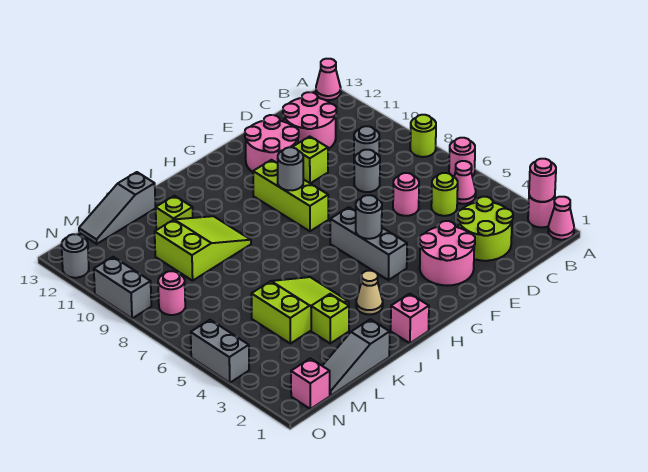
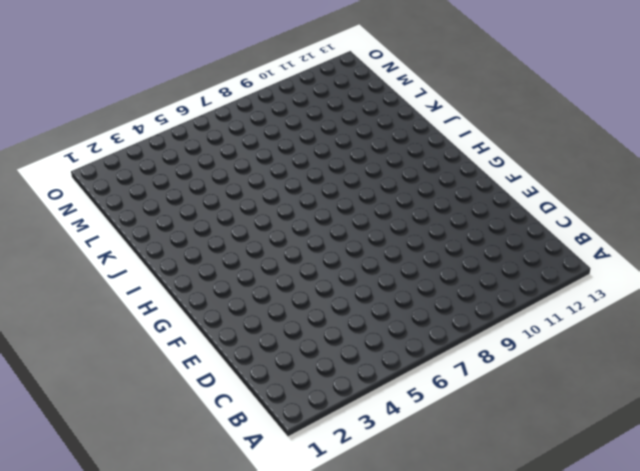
none -> pink 1x1 cone [548,197,574,240]
none -> pink 1x1 round brick [528,196,555,227]
none -> pink 1x1 round brick [449,138,475,177]
none -> lime 1x1 round brick [410,115,436,157]

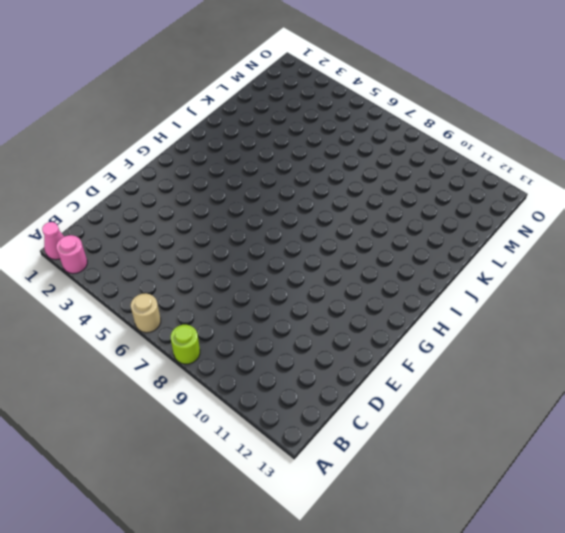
tan 1x1 round brick [131,293,161,333] -> pink 1x1 round brick [449,138,475,177]
none -> pink 1x1 cone [316,59,341,100]
none -> pink 1x1 cone [454,161,476,204]
none -> lime 2x2 round brick [458,197,513,261]
none -> lime 1x1 round brick [431,173,458,216]

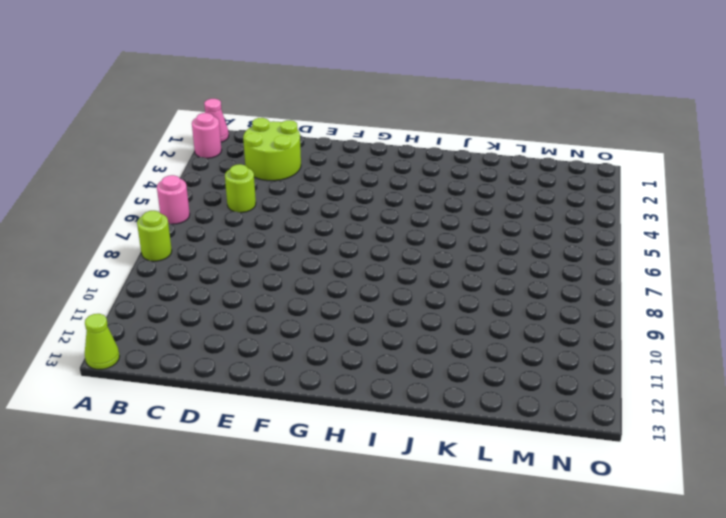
lime 1x1 cone [85,314,120,369] -> pink 1x1 cone [316,59,341,100]
none -> pink 1x1 cone [454,161,476,204]
none -> grey 1x1 round brick [354,126,379,159]
none -> pink 2x2 round brick [283,92,336,149]
none -> pink 1x1 round brick [393,173,419,216]

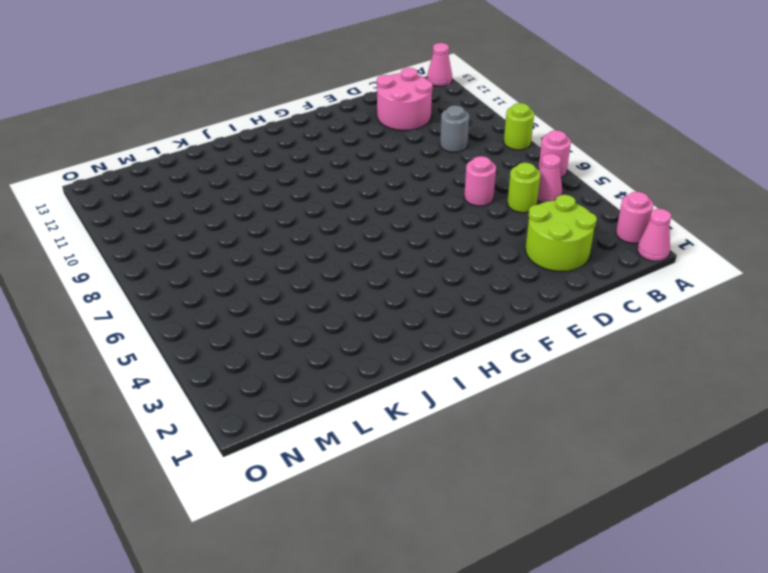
none -> grey 1x1 round brick [354,150,380,192]
none -> pink 2x2 round brick [420,221,475,286]
none -> lime 1x1 brick [293,136,328,183]
none -> pink 2x2 round brick [245,115,299,172]

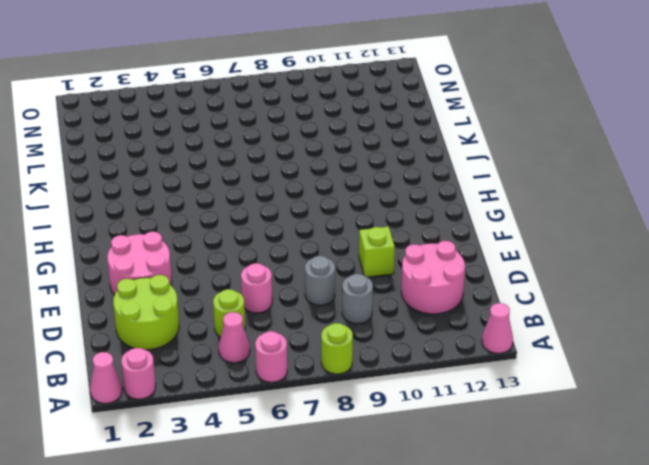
none -> pink 2x2 round brick [245,115,299,172]
none -> grey 1x3 brick [330,207,407,280]
none -> lime 1x3 brick [253,160,328,231]
none -> pink 1x1 brick [391,294,429,343]

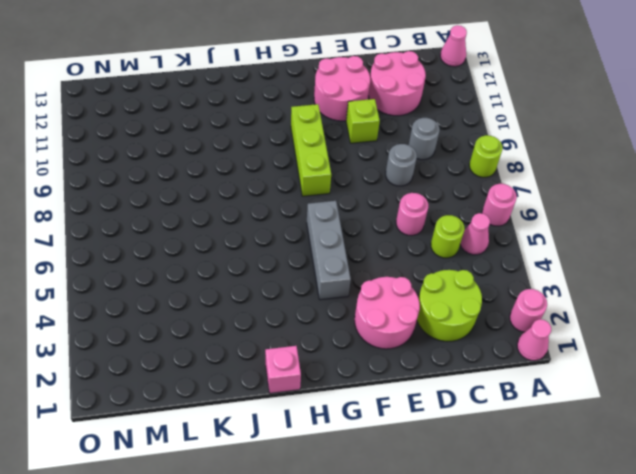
none -> tan 1x1 cone [356,271,383,314]
none -> lime 2x3 slope [251,277,349,344]
none -> lime 2x3 slope [155,216,251,281]
none -> grey 1x3 slope [322,319,390,396]

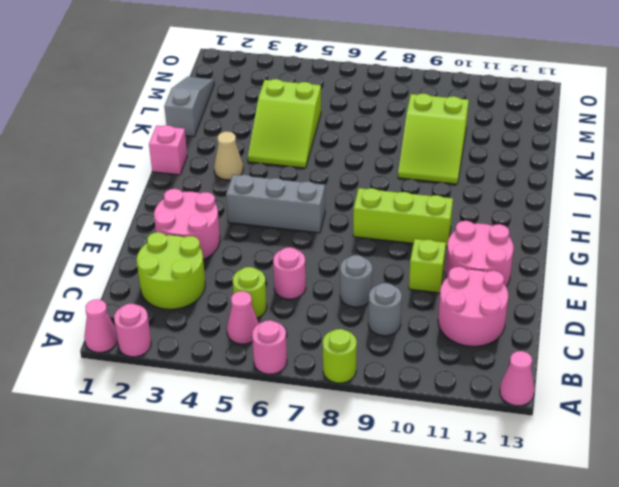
none -> lime 1x1 brick [311,294,349,343]
none -> lime 1x1 brick [156,196,193,230]
none -> grey 1x3 slope [79,172,155,244]
none -> pink 1x1 brick [291,358,330,409]

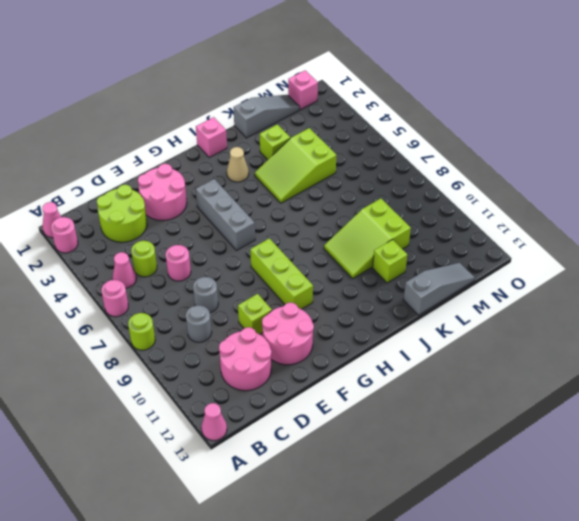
none -> pink 1x1 round brick [158,271,185,315]
none -> grey 1x2 brick [191,320,249,383]
none -> grey 1x2 brick [94,257,151,318]
none -> grey 1x1 round brick [62,234,89,278]

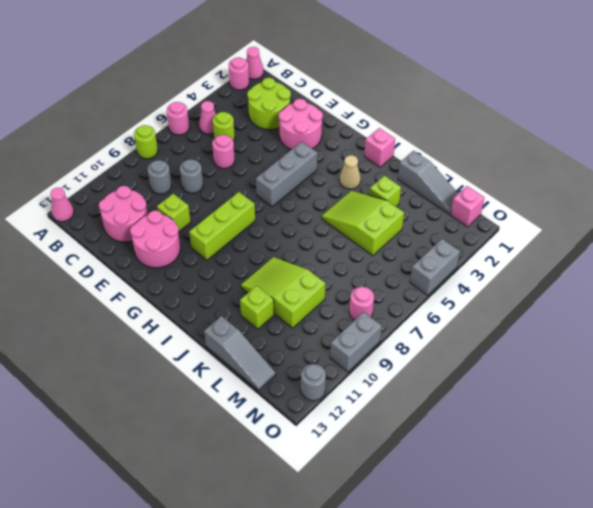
none -> pink 1x1 round brick [529,159,556,202]
none -> grey 1x1 round brick [356,195,382,239]
none -> grey 1x1 round brick [278,147,303,190]

